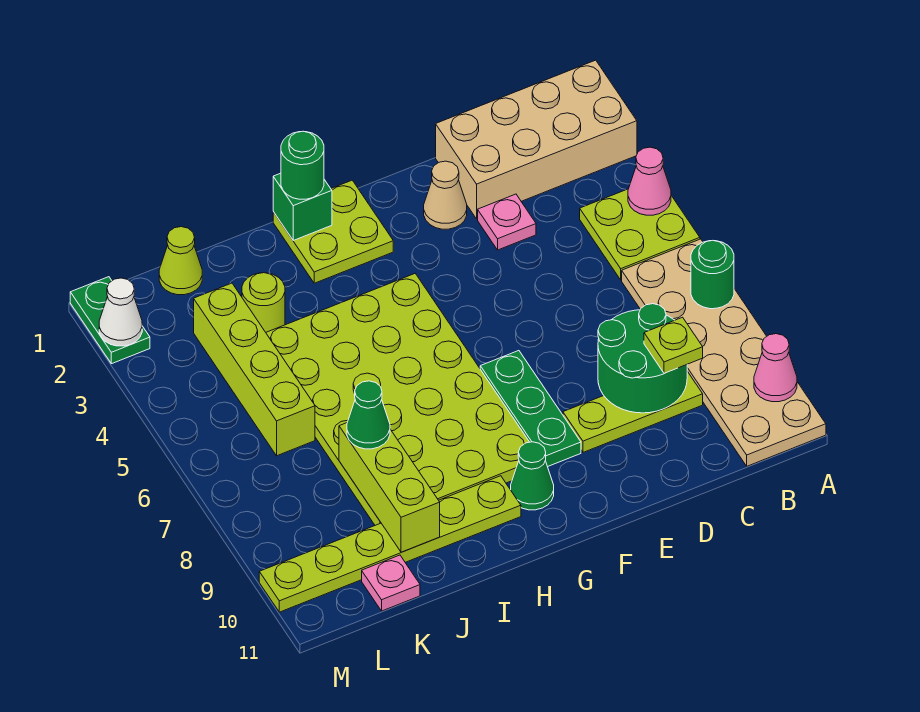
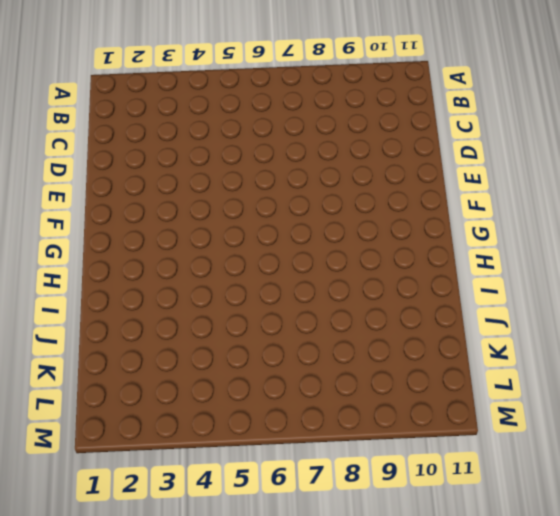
none -> tan 2x4 brick [436,60,637,219]
none -> lime 2x2 plate [580,189,700,280]
none -> tan 2x6 plate [622,239,826,466]

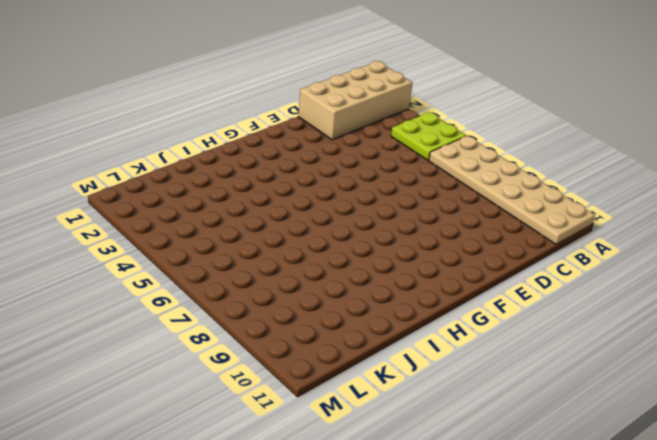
none -> lime 1x3 plate [563,371,703,452]
none -> pink 1x1 plate [478,194,536,250]
none -> tan 1x1 cone [424,161,467,229]

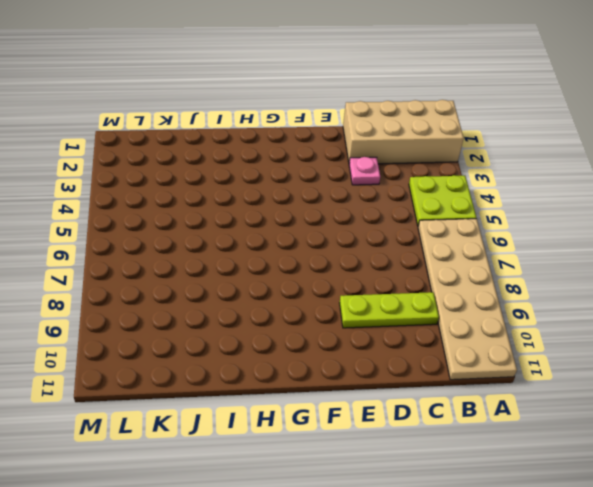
none -> tan 1x1 cone [424,161,467,229]
none -> green 1x3 plate [480,351,581,467]
none -> lime 2x2 plate [273,180,393,283]

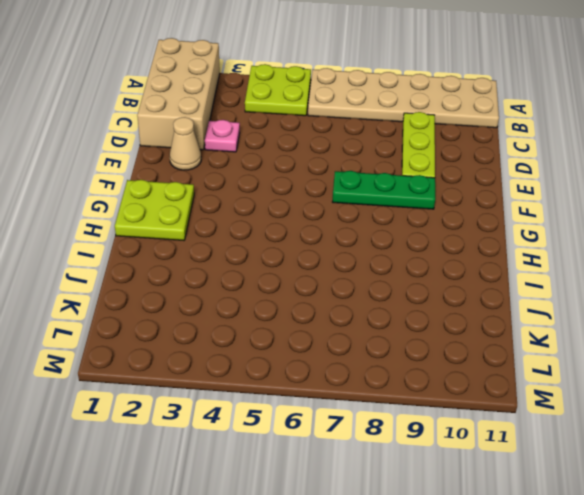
none -> lime 4x6 plate [266,274,529,525]
none -> green 1x1 cone [511,442,554,510]
none -> lime 1x6 plate [259,476,521,612]

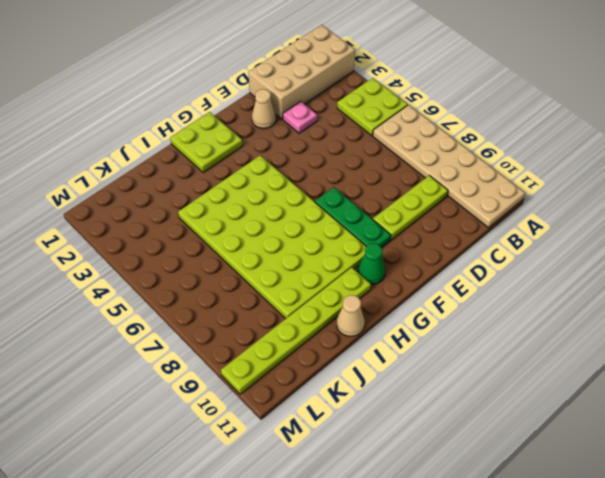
tan 1x1 cone [337,295,365,336] -> none
none -> lime 1x1 round brick [242,273,285,332]
none -> lime 1x1 cone [159,227,202,295]
none -> lime 1x4 brick [194,283,315,456]

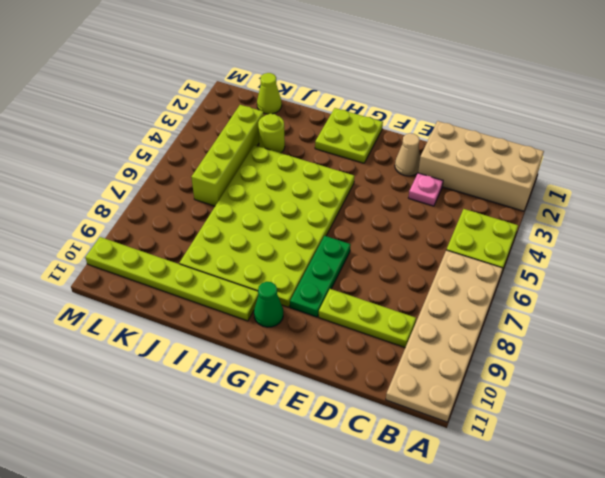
none -> pink 1x1 plate [362,555,420,611]
none -> green 1x2 plate [70,277,150,364]
none -> pink 1x1 cone [628,147,671,215]

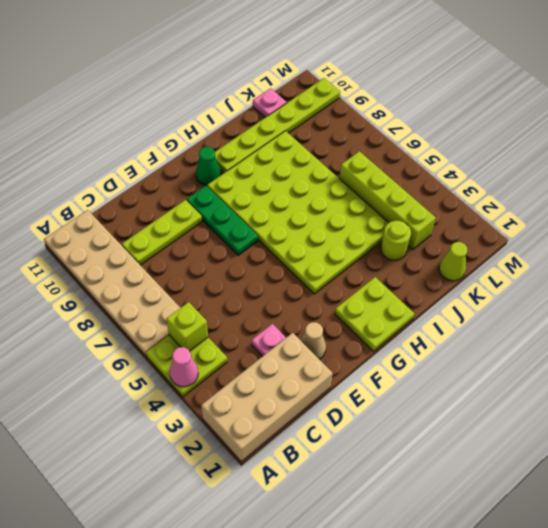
lime 1x1 brick [166,302,208,351] -> none
none -> green 1x2 plate [70,277,150,364]
none -> green 1x1 round brick [691,241,734,309]
none -> pink 1x1 cone [754,334,797,402]

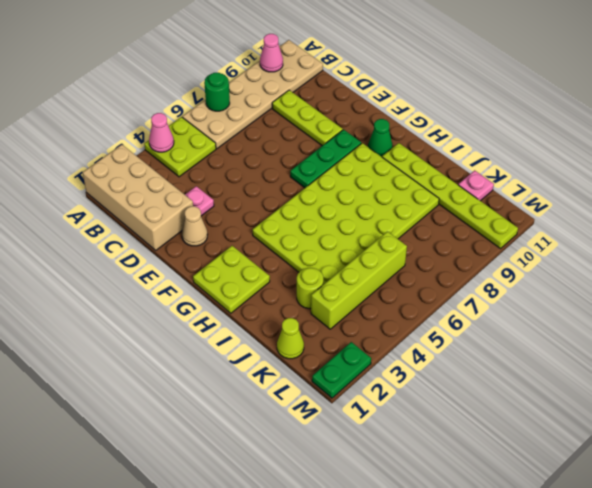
none -> green 2x2 round brick [598,304,687,413]
none -> green 1x1 brick [273,173,332,240]
none -> lime 1x3 brick [339,423,440,552]

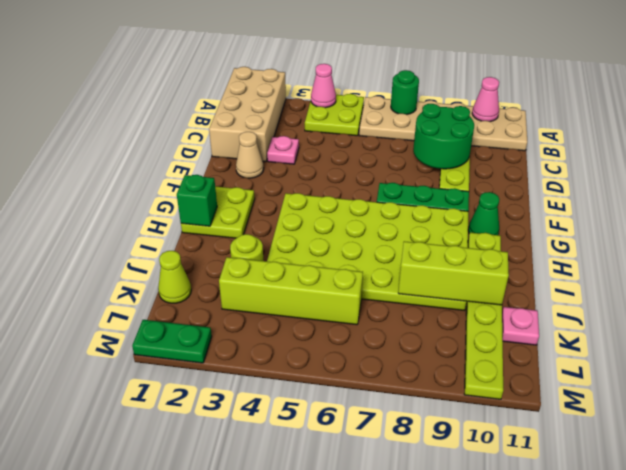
none -> white 1x1 cone [99,278,142,346]
none -> lime 1x1 plate [644,317,703,373]
none -> green 1x1 round brick [281,131,324,199]

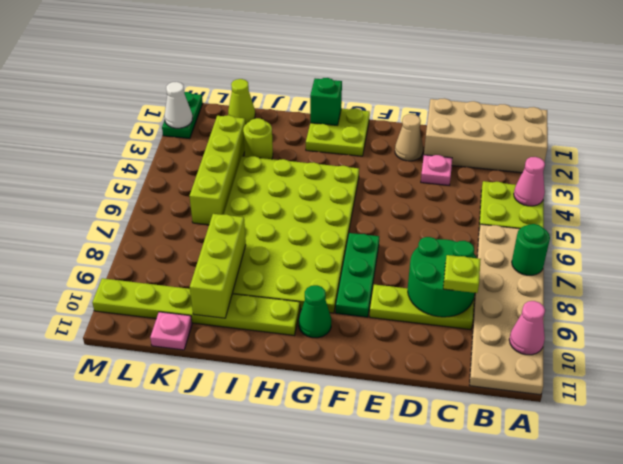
none -> green 1x1 round brick [281,131,324,199]
none -> green 1x1 cone [347,381,390,449]

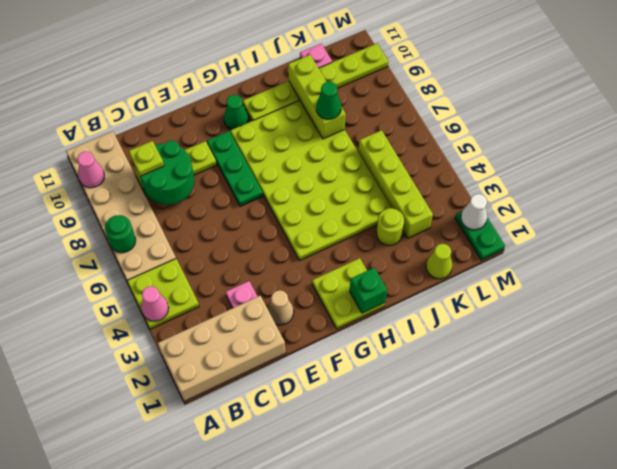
none -> green 1x1 round brick [281,131,324,199]

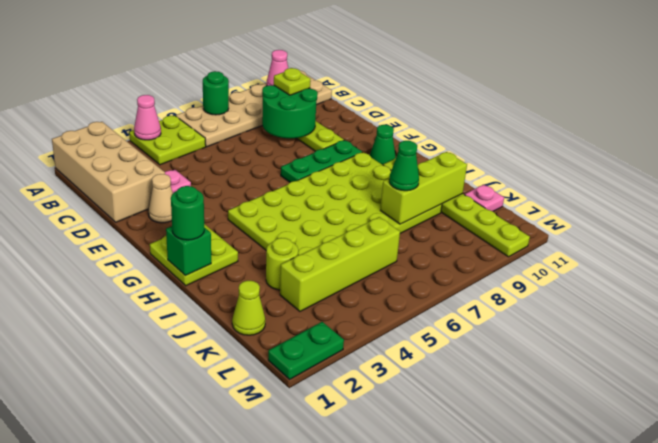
none -> white 1x1 cone [99,278,142,346]

